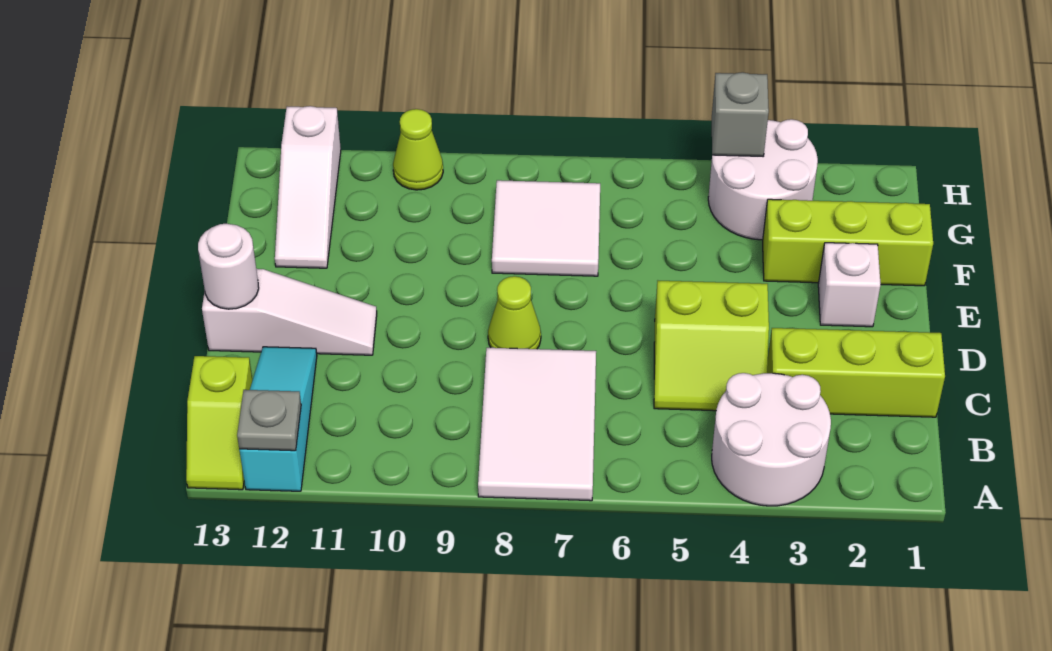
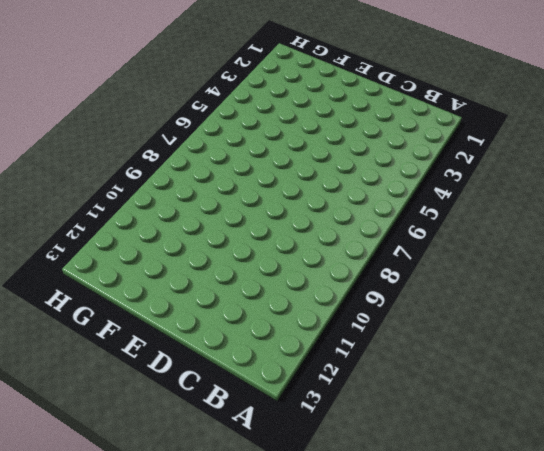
none -> white 2x2 round brick [712,373,831,506]
none -> white 2x3 tile [478,348,596,501]
none -> cyan 1x3 slope [239,347,317,491]

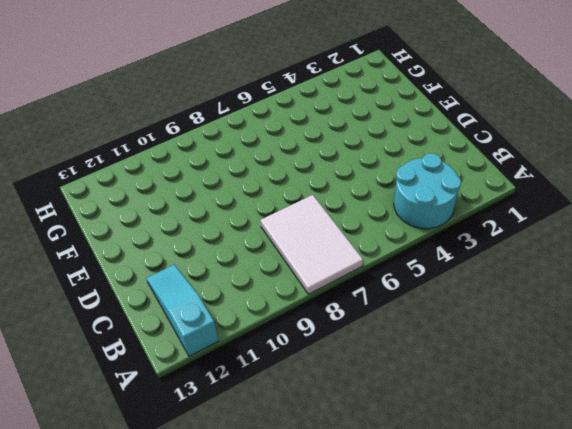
cyan 2x2 round brick [394,153,461,229] -> white 2x2 round brick [712,373,831,506]
none -> lime 1x2 slope [186,356,253,490]
none -> lime 1x3 brick [767,328,945,417]
none -> lime 2x2 slope [654,281,769,411]

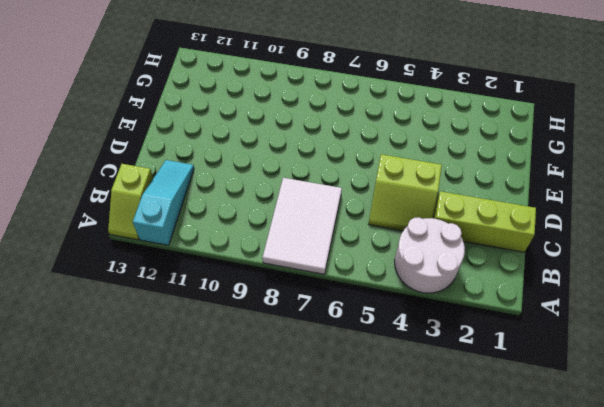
none -> lime 1x1 cone [488,276,541,349]
none -> white 1x3 slope [202,269,377,355]
none -> white 1x1 brick [818,243,881,327]

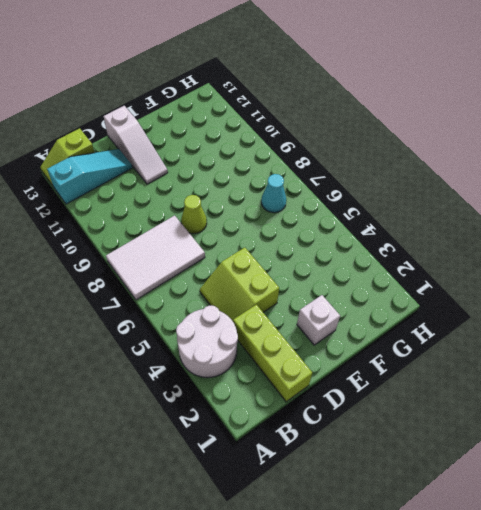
cyan 1x1 cone [261,174,286,213] -> white 2x2 tile [492,180,600,276]
none -> lime 1x3 brick [763,199,933,286]
none -> white 1x3 slope [275,106,341,268]
none -> white 2x2 round brick [708,119,818,240]

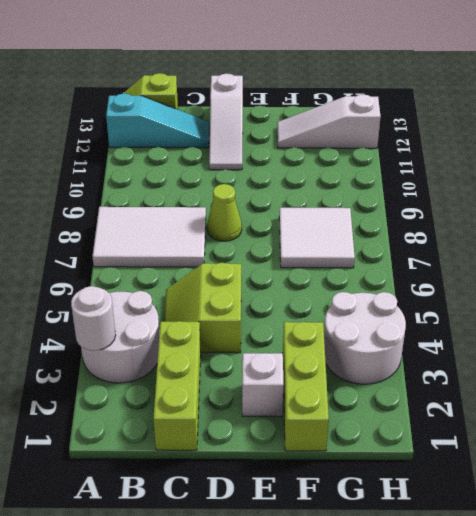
white 1x1 round brick [71,286,116,351] -> white 1x1 round brick moved to [198,224,259,309]
none -> lime 1x1 cone [393,109,443,190]
none -> grey 1x1 plate [237,390,301,451]
none -> grey 1x1 brick [712,72,769,156]

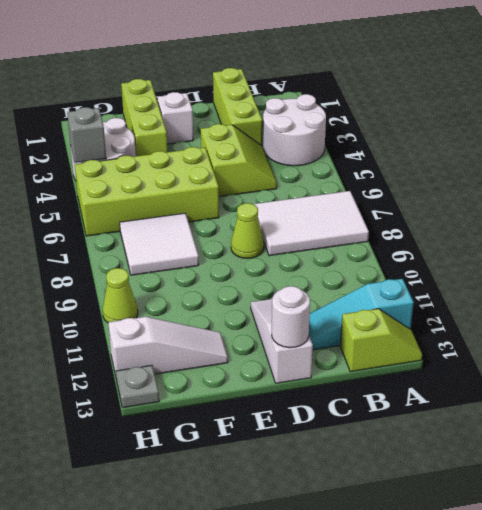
lime 2x4 brick [75,147,219,236] -> none
grey 1x1 plate [116,365,159,408] -> grey 1x1 plate moved to [237,390,301,451]

